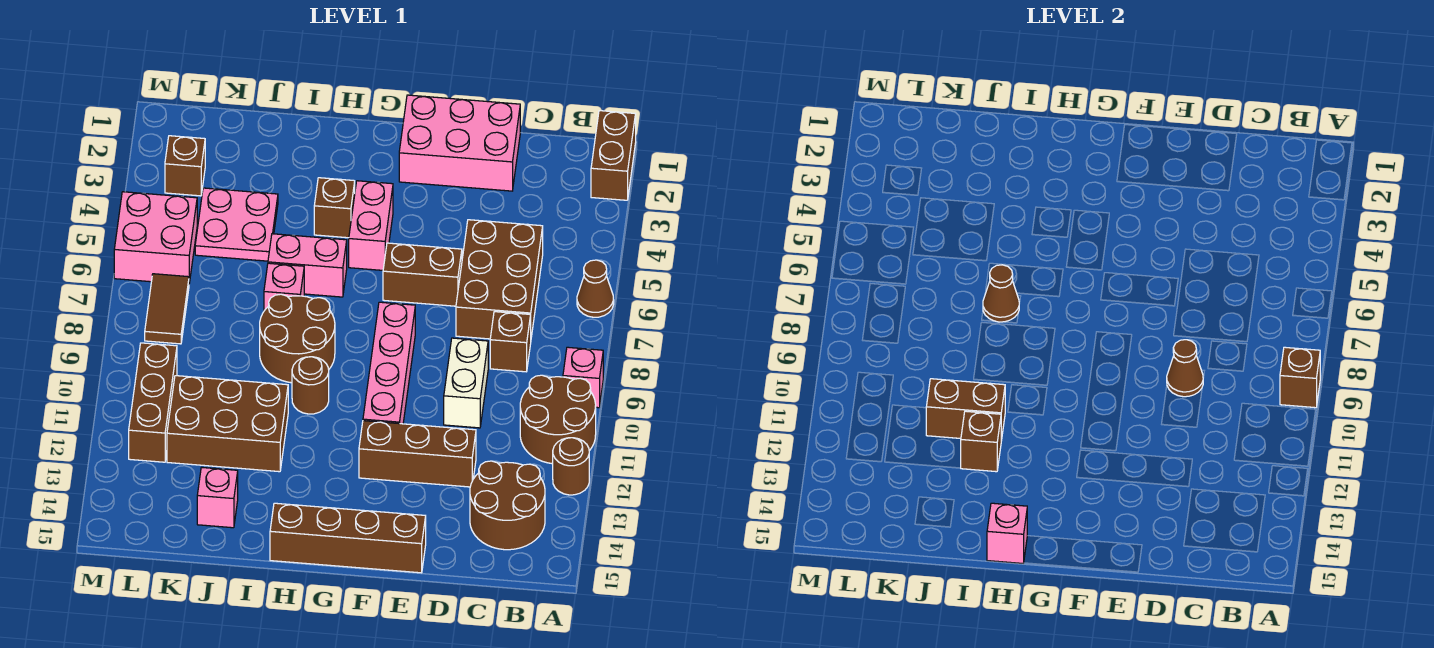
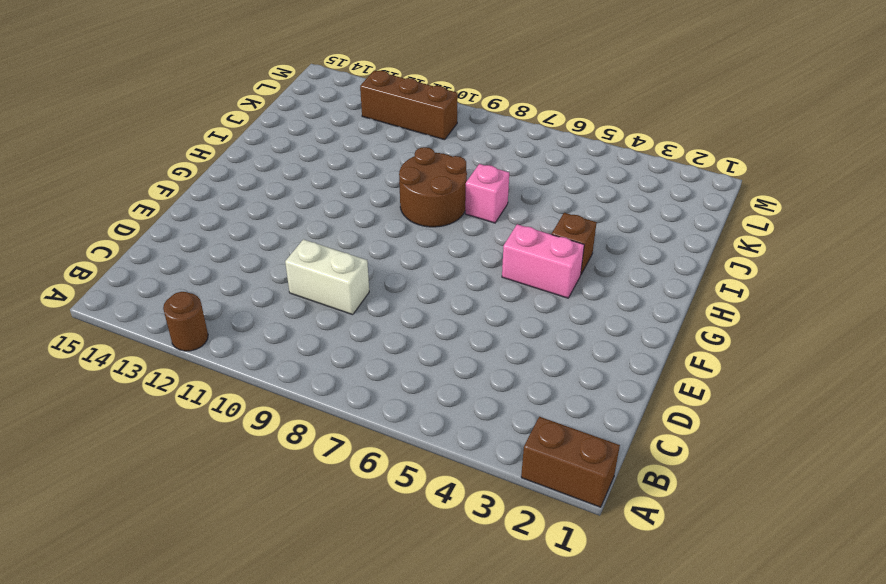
none -> brown 1x1 cone [577,260,614,317]
none -> pink 1x1 brick [563,347,603,408]
none -> brown 2x2 round brick [520,375,596,464]
none -> brown 2x2 round brick [470,461,545,550]

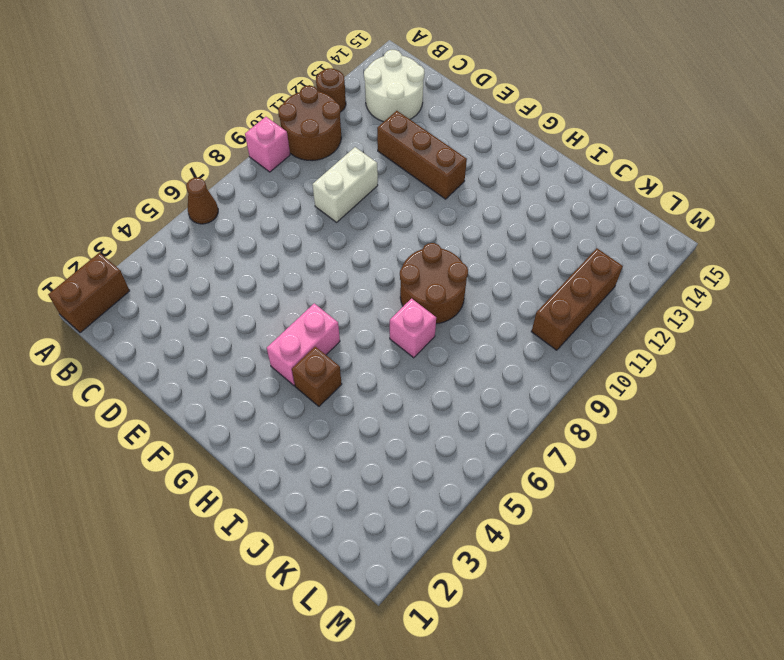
white 2x2 round brick [364,50,425,122] -> brown 2x2 round brick [470,461,545,550]
none -> brown 2x3 brick [456,220,543,339]
none -> brown 1x1 brick [490,312,531,372]
none -> pink 2x3 brick [399,95,520,191]
none -> brown 1x2 brick [383,243,462,306]

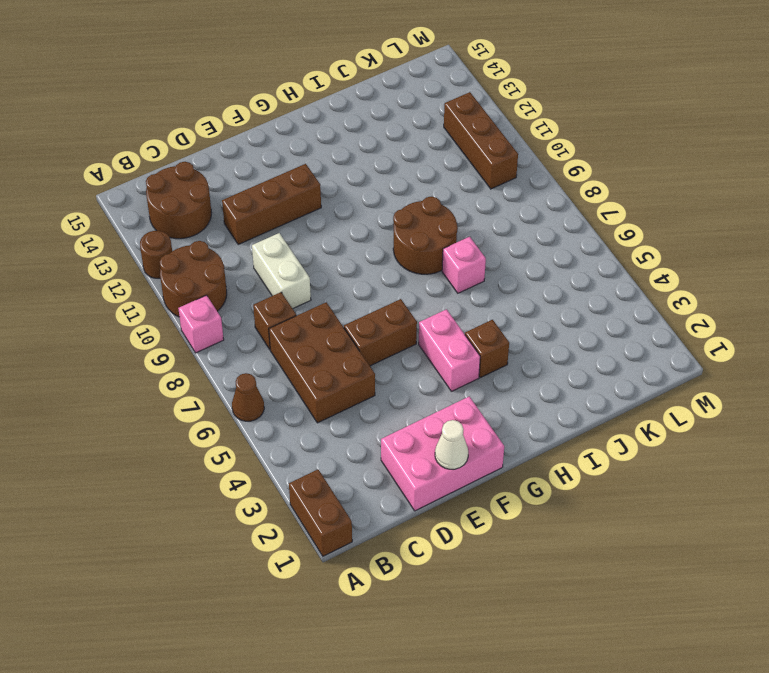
white 1x1 cone [435,420,468,469] -> none
none -> brown 1x4 brick [270,503,426,573]
none -> pink 1x4 brick [363,302,415,424]
none -> pink 1x2 brick [268,234,347,297]
none -> brown 1x1 round brick [292,357,329,414]

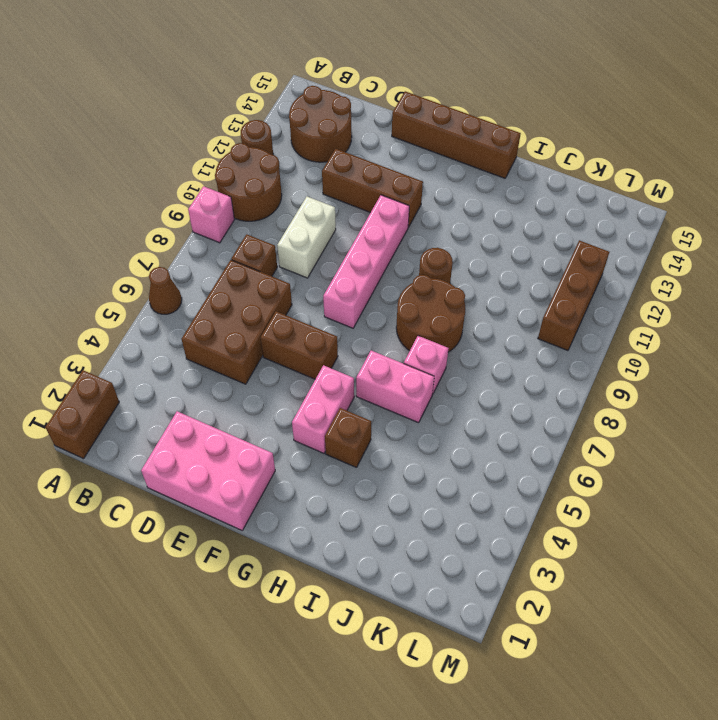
none -> brown 2x3 brick [167,376,288,472]
none -> pink 2x2 plate [195,188,278,261]
none -> pink 1x1 brick [197,467,238,528]
none -> brown 1x1 brick [165,136,205,196]

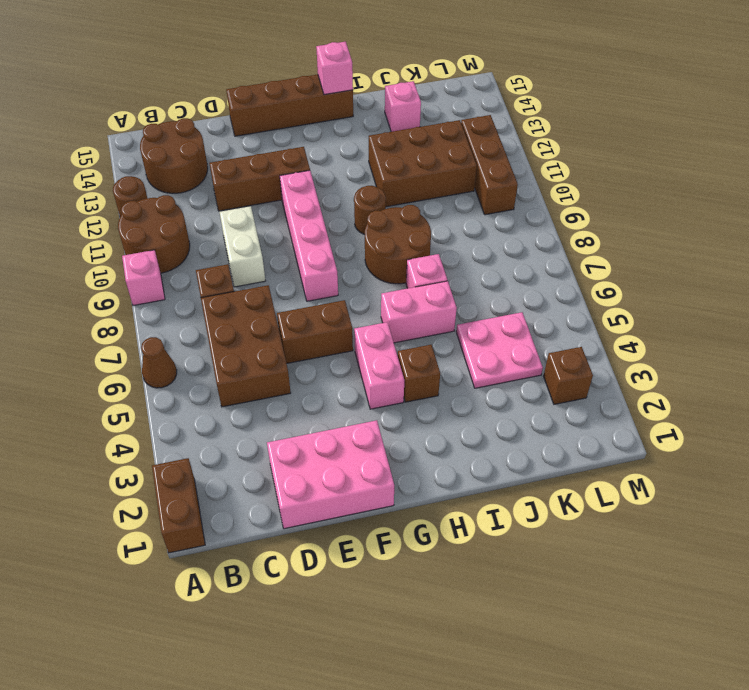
none -> pink 2x2 brick [114,192,197,283]
none -> brown 1x2 tile [145,274,189,344]
none -> brown 1x1 brick [1280,347,1320,408]
none -> brown 1x1 cone [1167,340,1203,397]

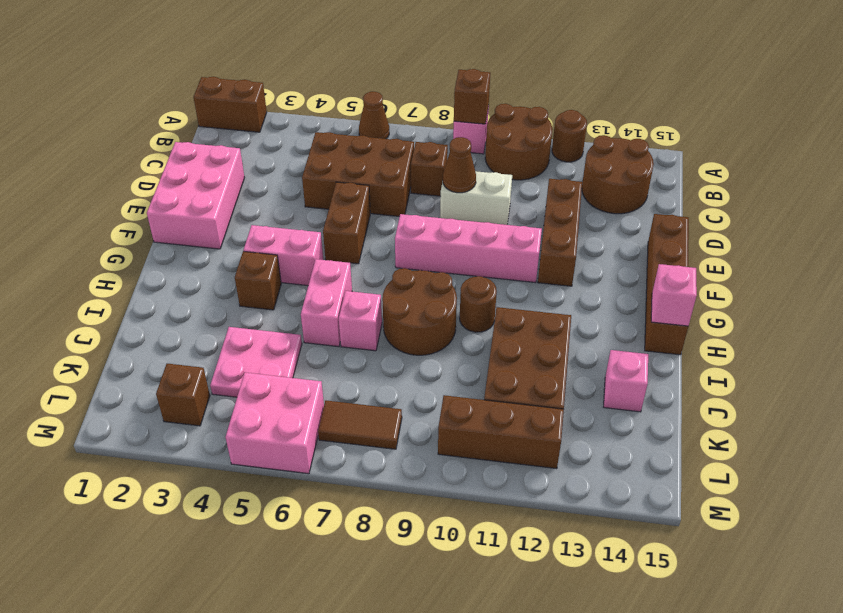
none -> brown 1x1 cone [983,265,1019,322]
none -> brown 1x2 brick [926,379,1005,441]
none -> brown 1x1 brick [961,411,1001,472]

